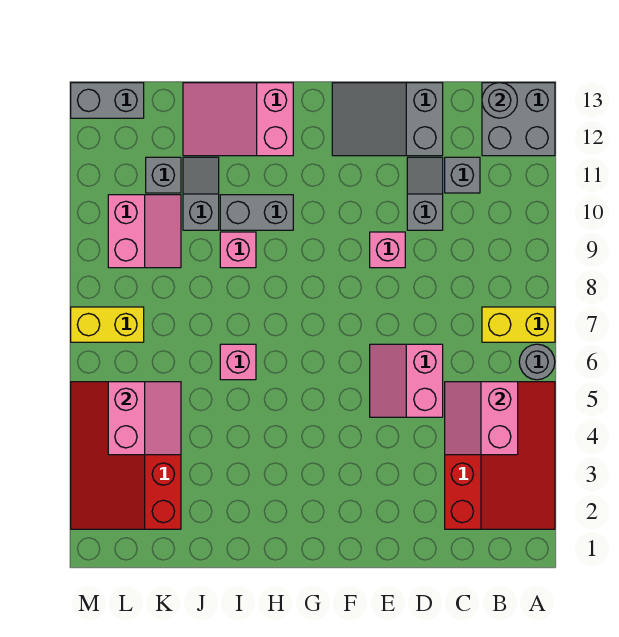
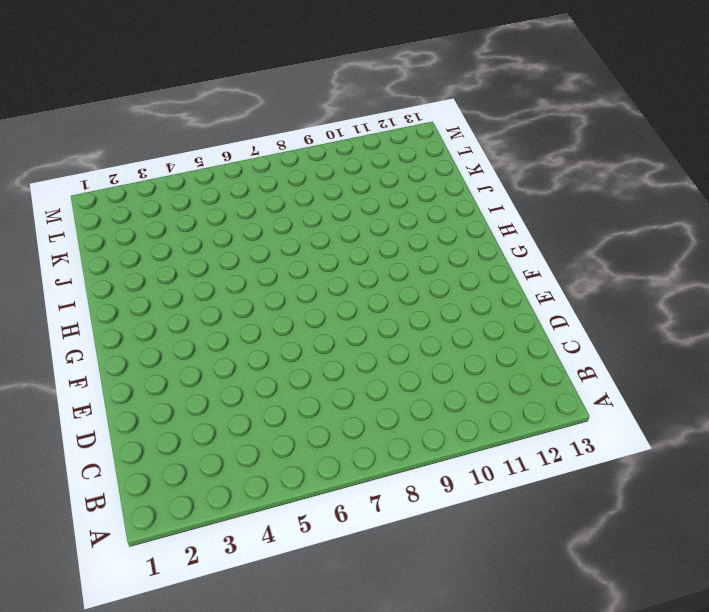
none -> red 3x4 slope [445,382,555,529]
none -> grey 1x1 round brick [519,344,555,380]
none -> yellow 1x2 brick [482,307,555,342]

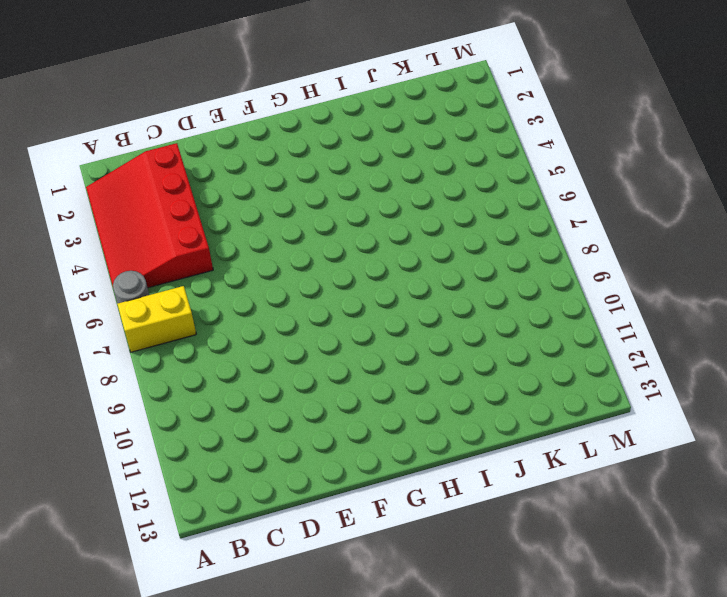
none -> grey 2x2 brick [482,83,555,156]
none -> grey 1x1 brick [445,157,480,193]
none -> pink 2x2 slope [370,344,443,417]

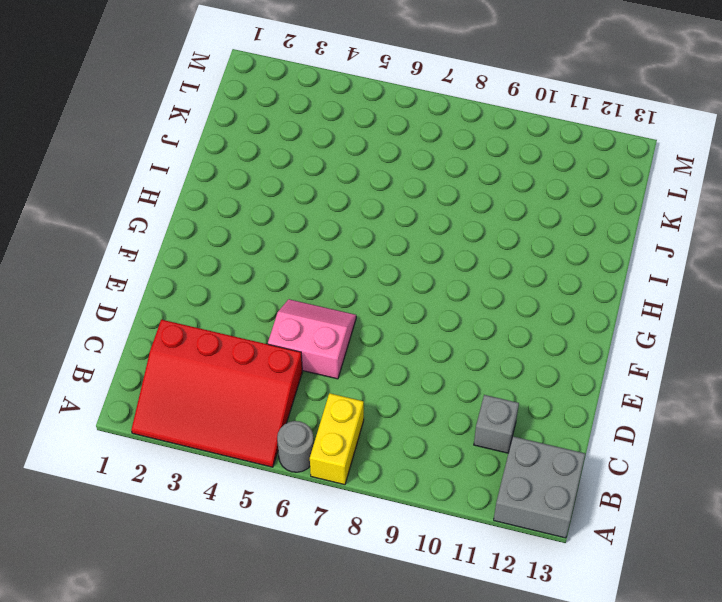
none -> grey 1x2 slope [407,157,443,230]
none -> grey 2x3 slope [332,83,443,156]
none -> pink 1x1 brick [370,232,405,268]

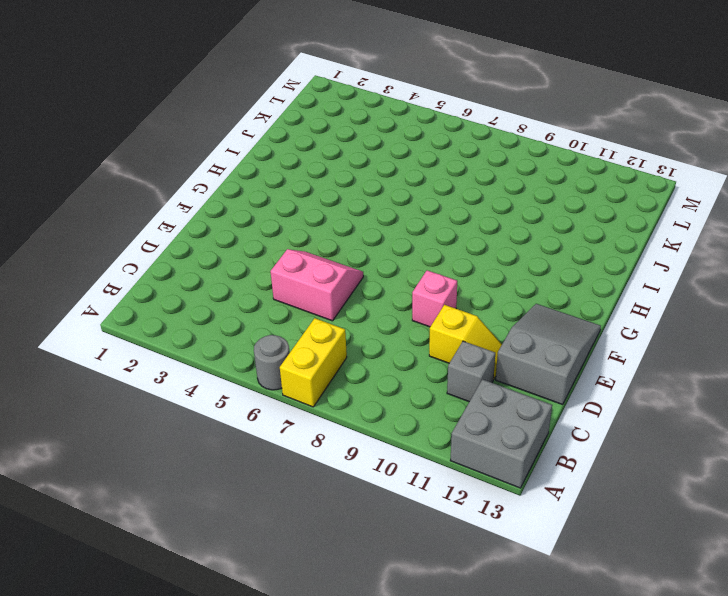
yellow 1x2 slope [429,305,502,380] -> grey 1x2 slope [407,157,443,230]
none -> red 3x4 slope [445,382,555,529]
none -> grey 1x2 brick [220,195,293,230]
none -> pink 2x3 slope [183,83,293,156]

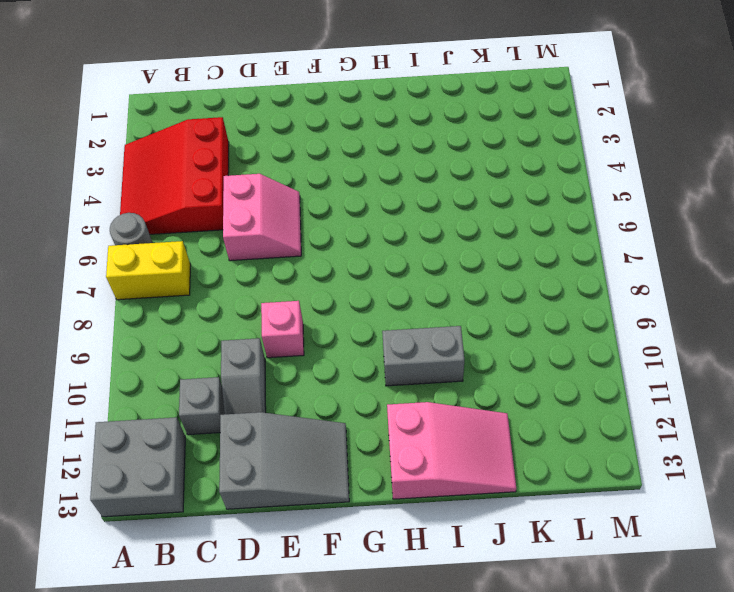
red 3x3 slope [120,117,229,234] -> red 3x4 slope [445,382,555,529]
none -> pink 1x1 brick [220,344,256,380]
none -> pink 1x1 brick [220,232,256,268]
none -> grey 1x2 slope [183,157,219,230]

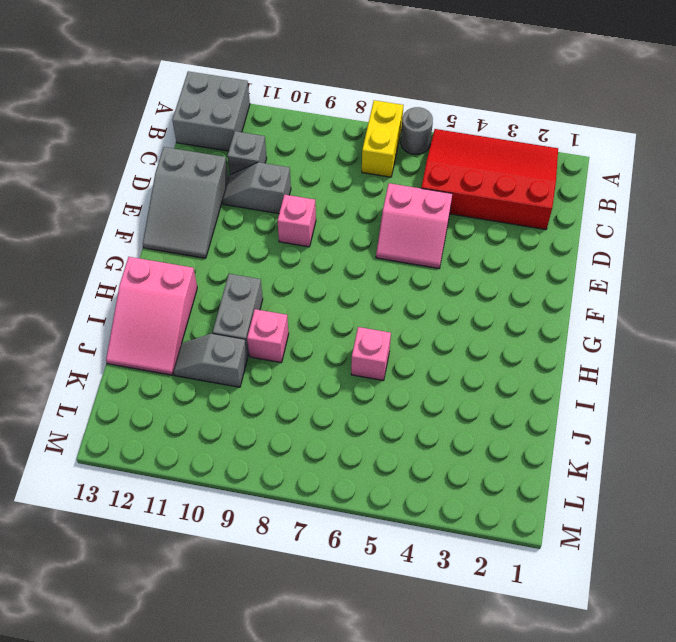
none -> red 3x4 slope [71,382,181,529]
none -> pink 2x2 slope [108,195,181,268]
none -> grey 1x1 brick [146,157,181,193]

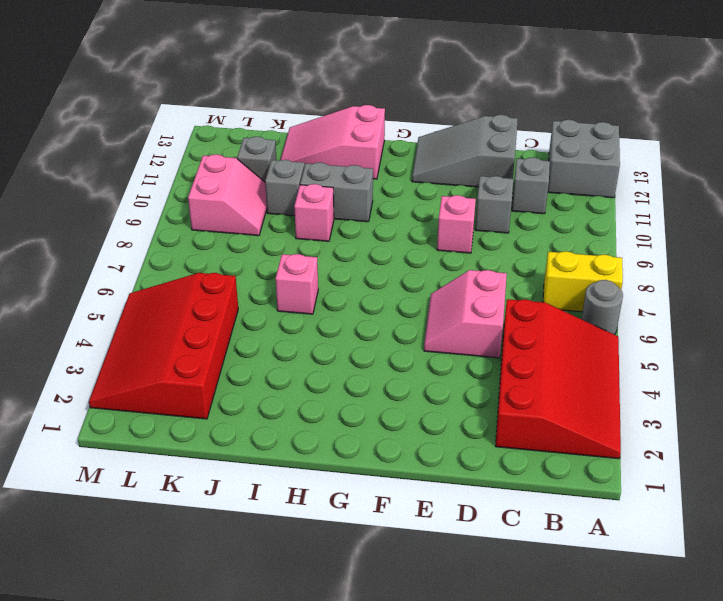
none -> yellow 1x2 brick [71,307,144,342]
none -> grey 1x2 brick [71,83,144,118]
none -> pink 2x2 slope [445,382,518,455]

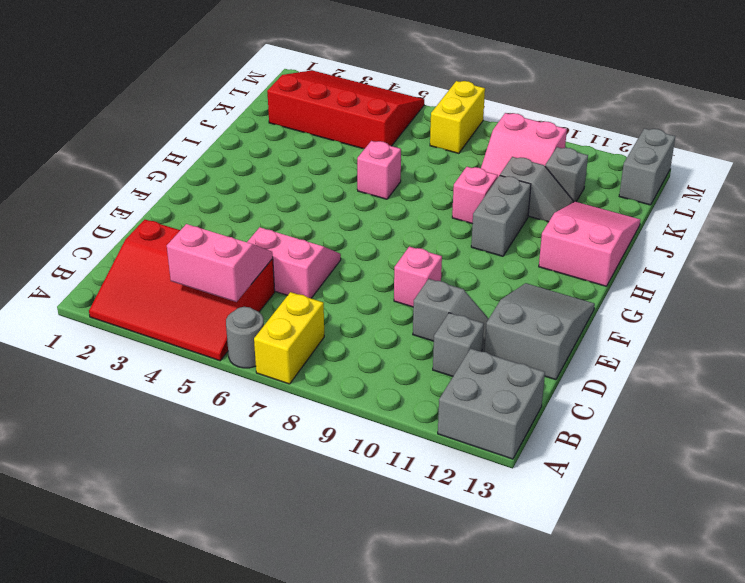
none -> grey 1x1 round brick [482,83,517,118]
none -> pink 2x2 slope [108,382,181,455]

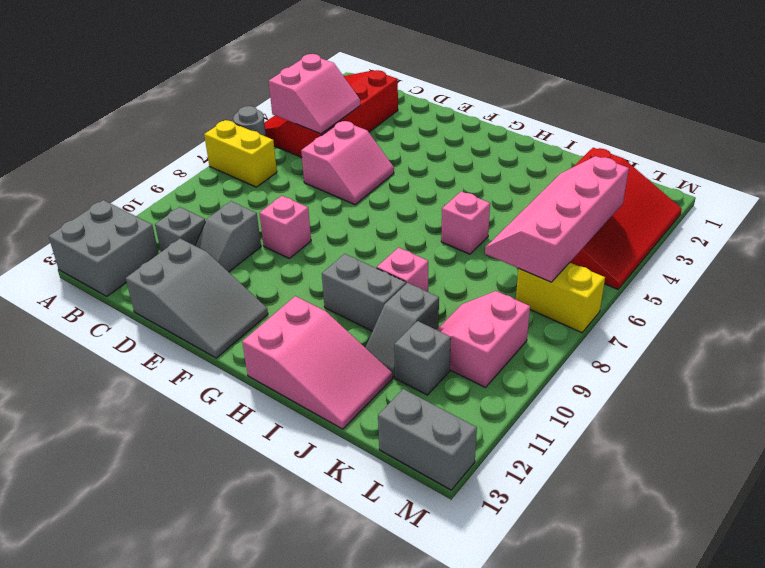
pink 2x4 slope [485,156,629,282] -> pink 2x2 slope [108,382,181,455]
none -> grey 1x1 round brick [482,83,517,118]

